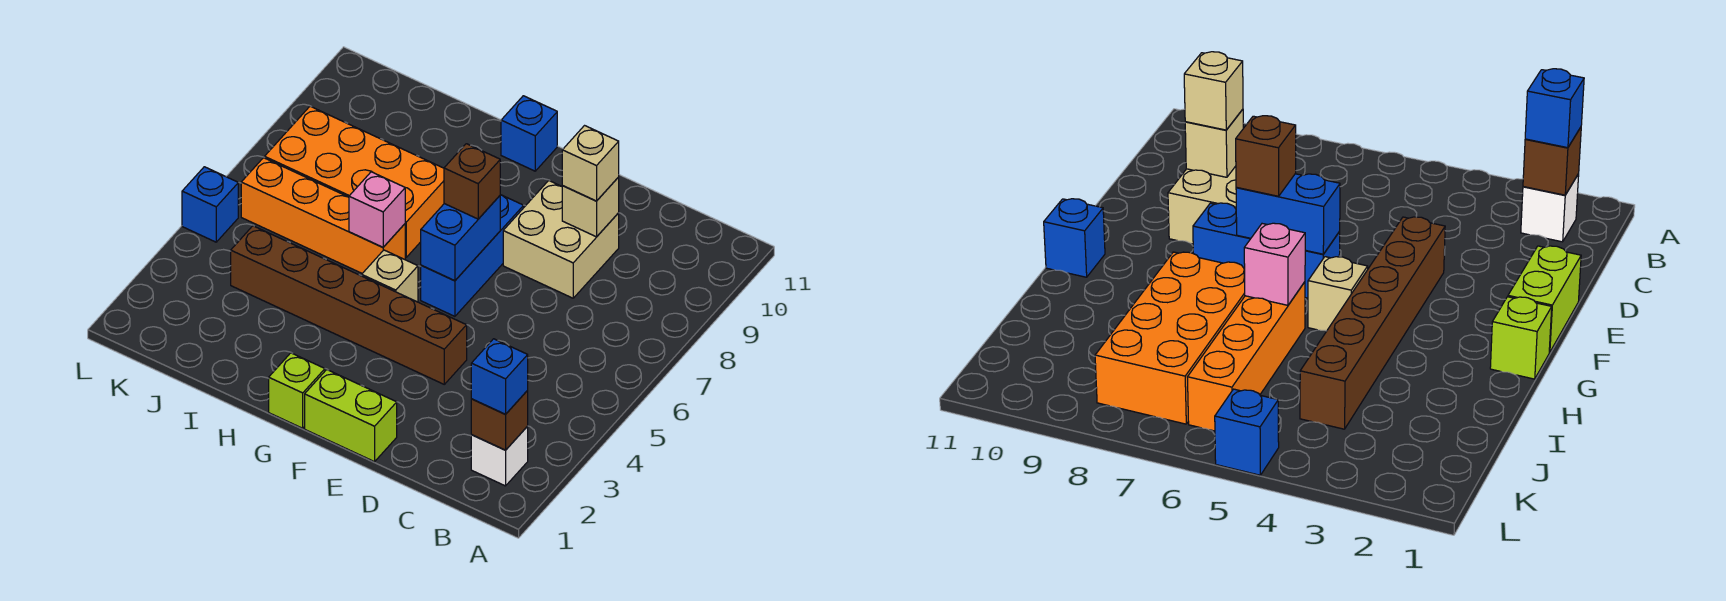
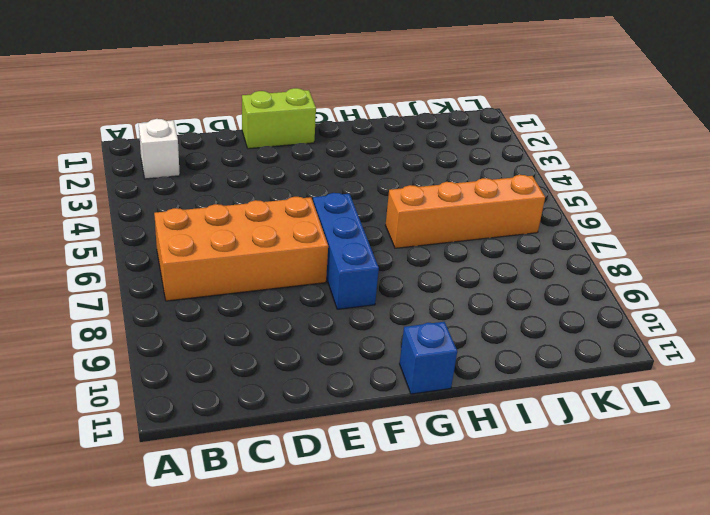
orange 2x4 brick [154,197,328,301] -> orange 2x4 brick moved to [265,106,444,257]
none -> tan 2x2 brick [503,180,619,298]
none -> brown 1x6 brick [231,226,467,384]
none -> lime 1x1 brick [269,353,325,428]

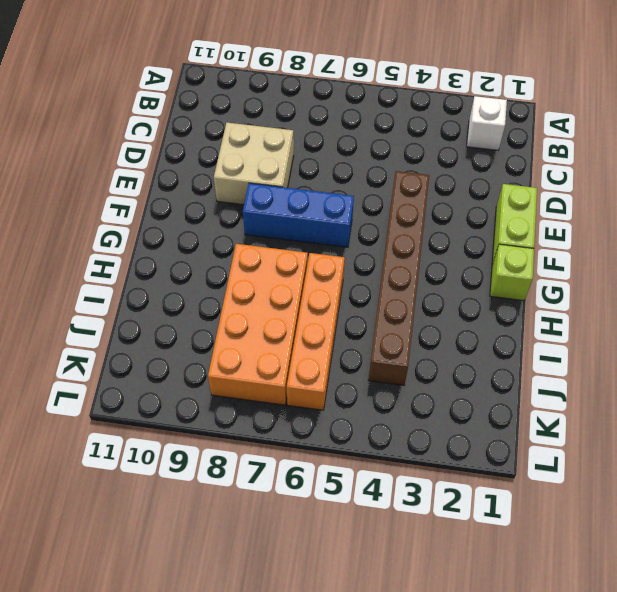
none -> tan 1x1 brick [362,250,418,302]
none -> blue 1x1 brick [501,96,557,171]
none -> blue 1x1 brick [182,167,238,242]

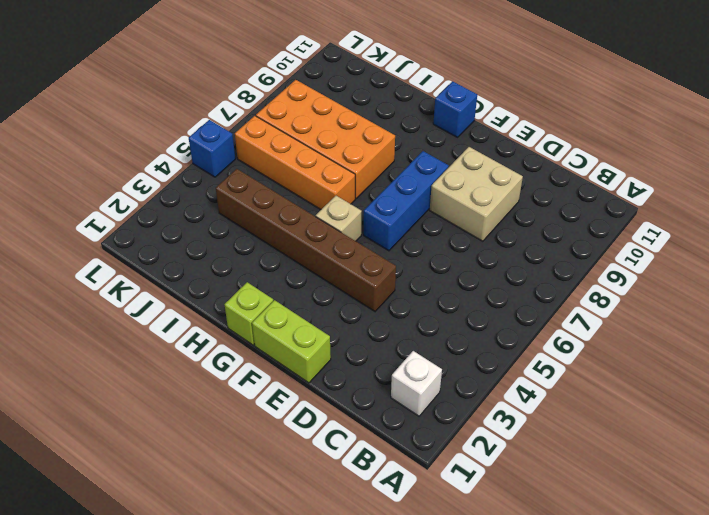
none -> brown 1x1 brick [471,391,528,450]
none -> tan 1x1 brick [562,177,619,237]
none -> blue 1x2 brick [421,196,500,281]

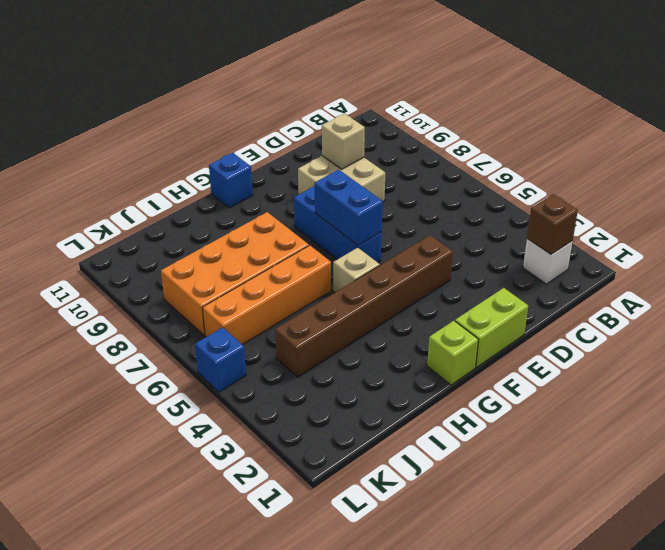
none -> pink 1x1 brick [349,172,405,247]
none -> blue 1x1 brick [471,339,528,414]
none -> tan 1x1 brick [562,126,619,201]

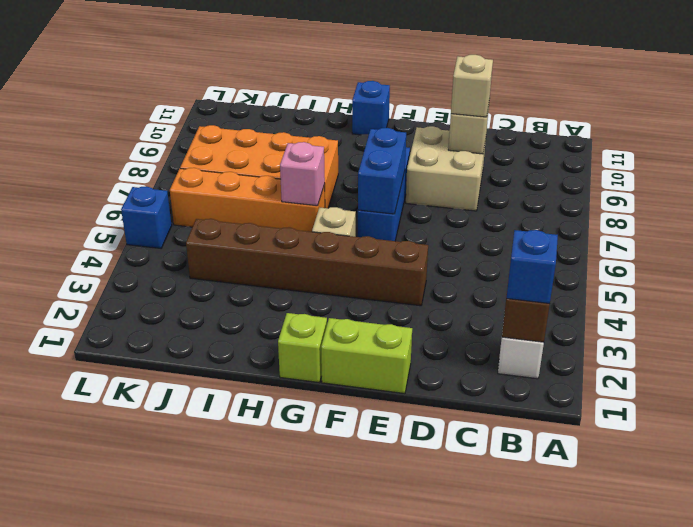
none -> brown 1x1 brick [444,144,500,219]

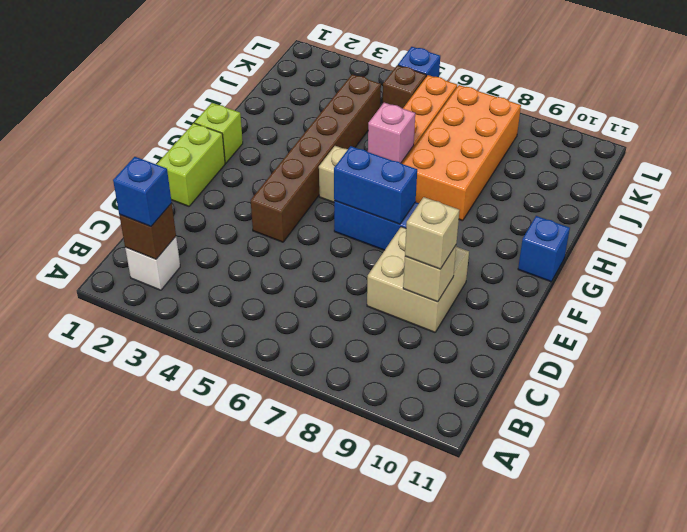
brown 1x1 brick [383,65,426,109] -> brown 1x1 brick moved to [444,144,500,219]

